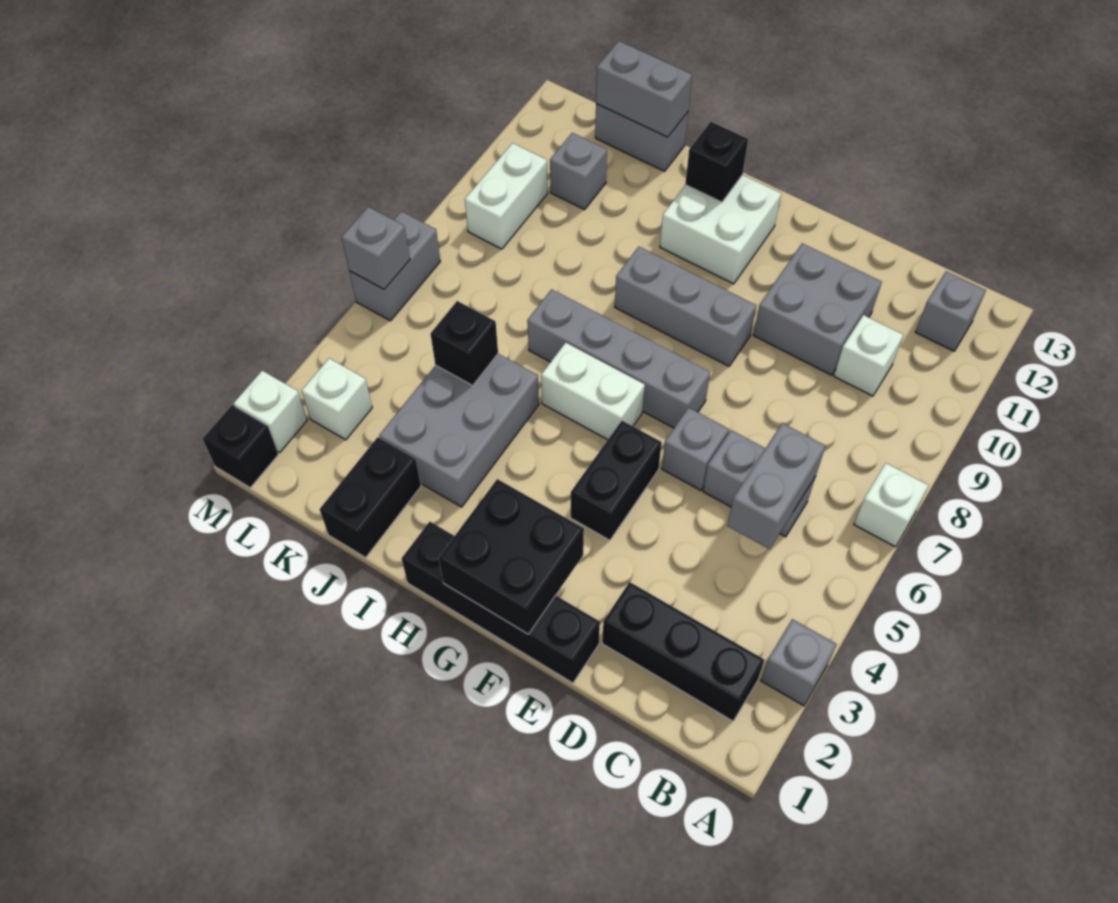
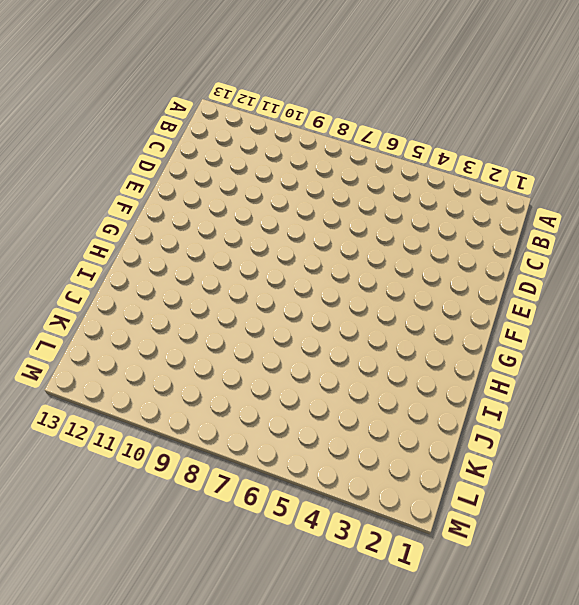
none -> grey 1x1 brick [761,619,837,706]
none -> white 1x1 brick [854,463,929,547]
none -> black 1x3 brick [602,582,764,721]

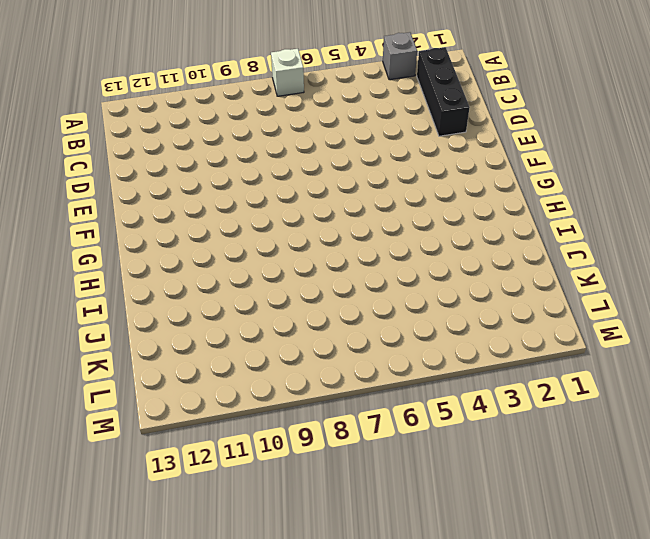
none -> grey 1x1 brick [915,271,986,351]
none -> grey 1x2 brick [703,430,816,537]
none -> white 1x1 brick [834,315,903,396]

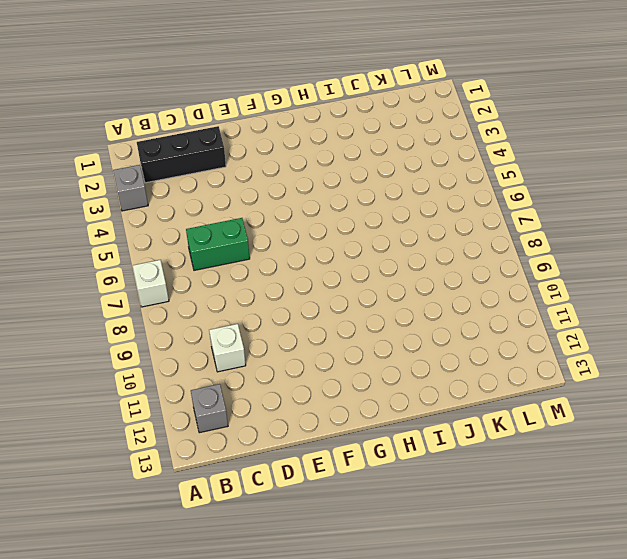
green 1x2 brick [186,218,250,270] -> grey 1x2 brick [703,430,816,537]
none -> grey 2x2 brick [753,243,882,375]
none -> black 1x4 brick [402,522,600,683]
none -> grey 1x1 brick [662,408,729,490]

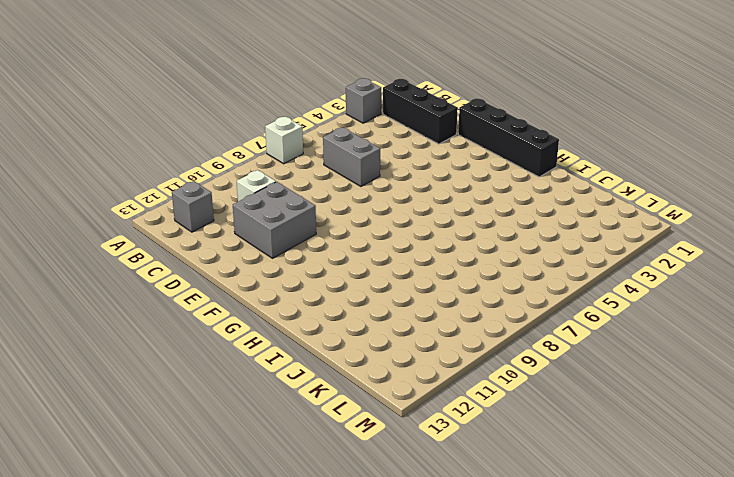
none -> grey 1x1 brick [662,408,729,490]
none -> black 1x2 brick [571,421,662,540]
none -> grey 1x4 brick [527,289,710,428]

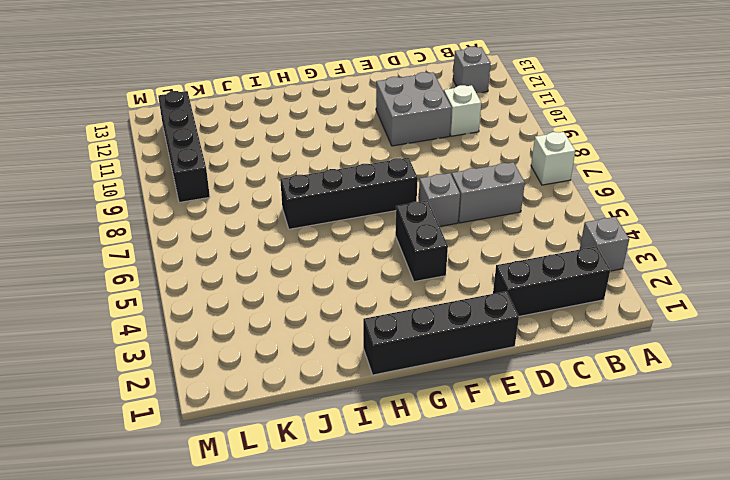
black 1x4 brick [280,158,418,229] -> grey 1x4 brick [527,289,710,428]
black 1x4 brick [158,91,210,203] -> white 1x2 brick [465,143,548,249]
none -> grey 1x3 brick [615,247,756,366]
none -> white 1x2 brick [541,343,645,440]
none -> white 2x2 brick [660,175,781,284]

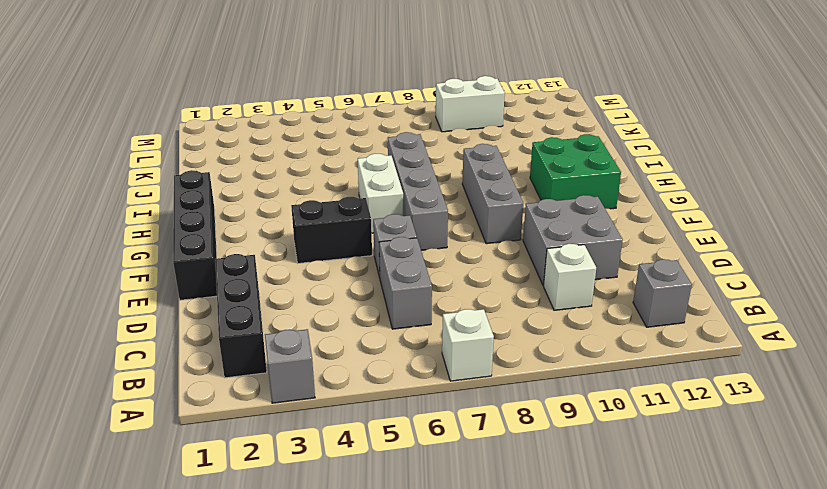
green 2x2 brick [530,134,621,209] -> white 2x2 brick [660,175,781,284]
none -> grey 2x3 brick [379,354,539,507]
none -> black 1x2 brick [320,437,421,557]
none -> grey 1x2 brick [595,104,688,171]

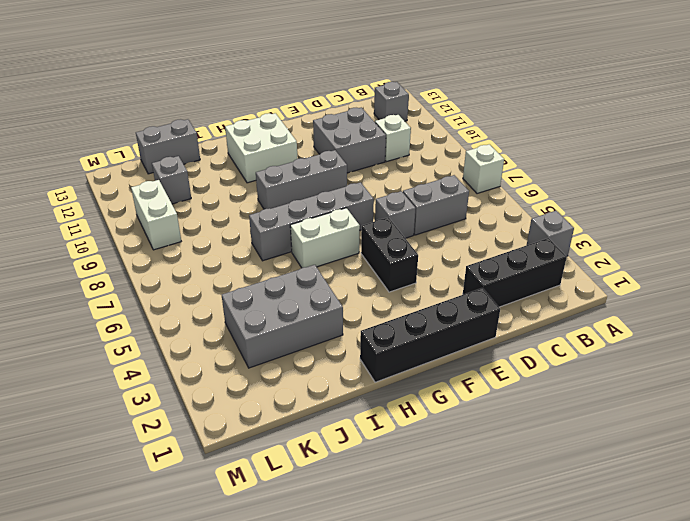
grey 2x3 brick [222,265,343,368] -> grey 2x3 brick turned to [379,354,539,507]
none -> black 1x2 brick [320,437,421,557]
none -> white 1x1 brick [301,358,372,440]
none -> black 1x1 brick [203,405,279,488]

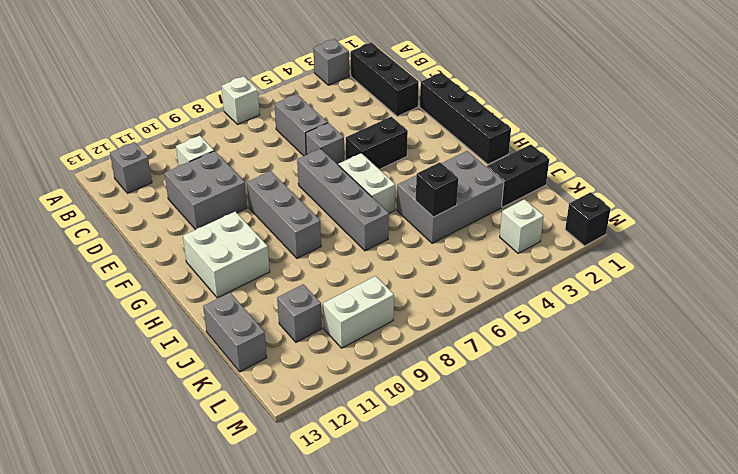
none -> white 1x1 brick [234,371,307,452]
none -> grey 1x2 brick [349,211,440,321]
none -> grey 1x2 brick [727,423,825,549]

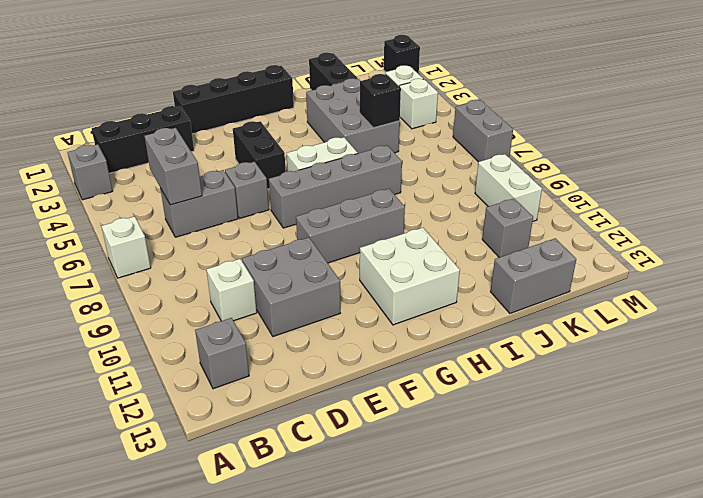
white 1x1 brick [399,79,438,129] -> white 1x1 brick moved to [234,371,307,452]
none -> black 2x2 brick [439,479,584,634]
none -> black 1x1 brick [685,122,748,202]
none -> grey 1x2 brick [596,41,692,137]

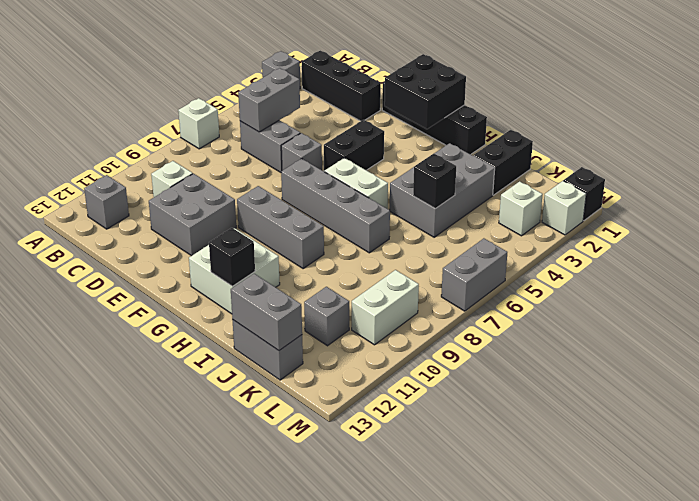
none -> grey 1x1 brick [342,207,410,289]

